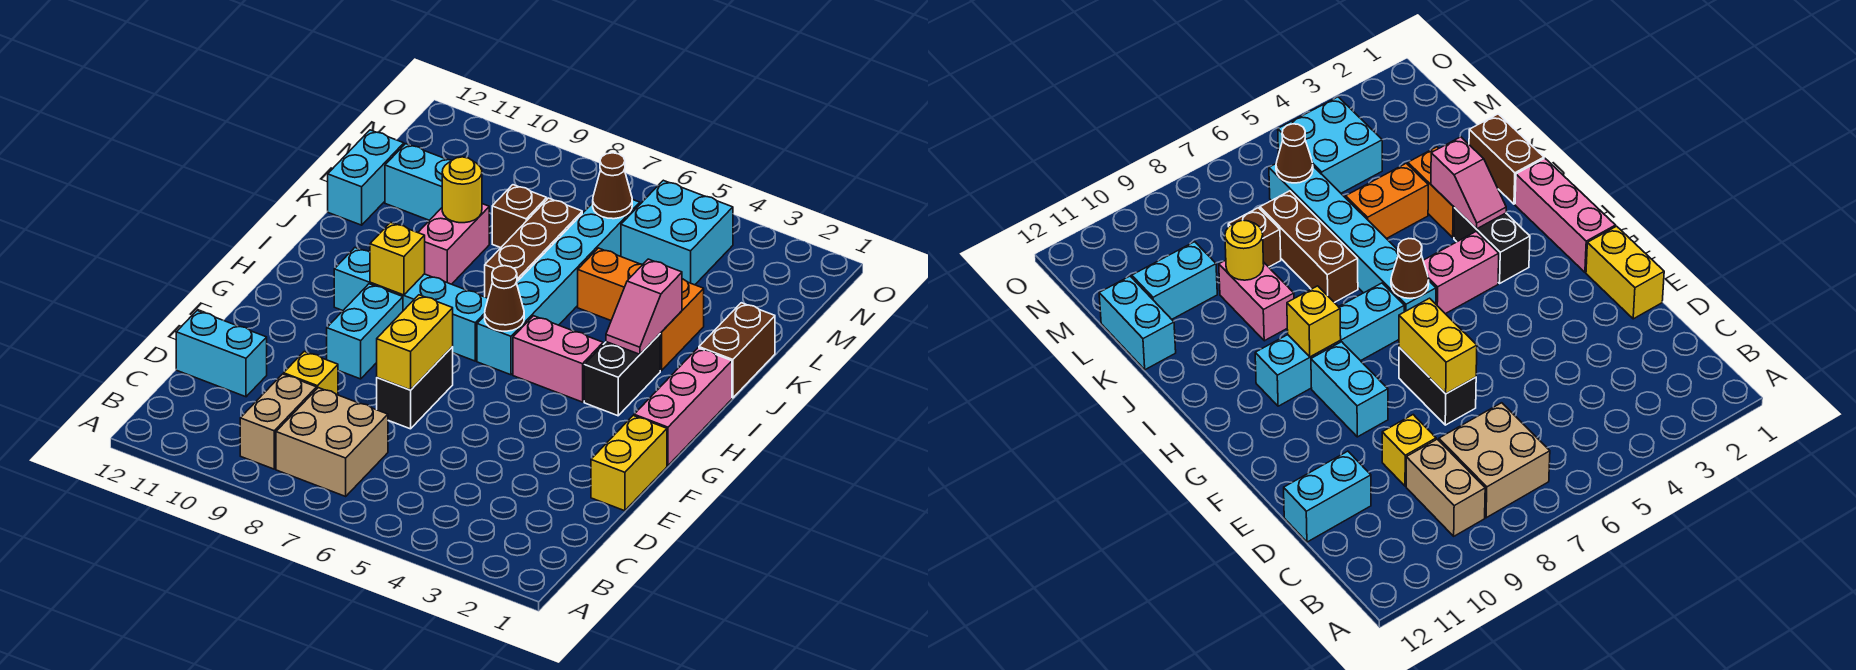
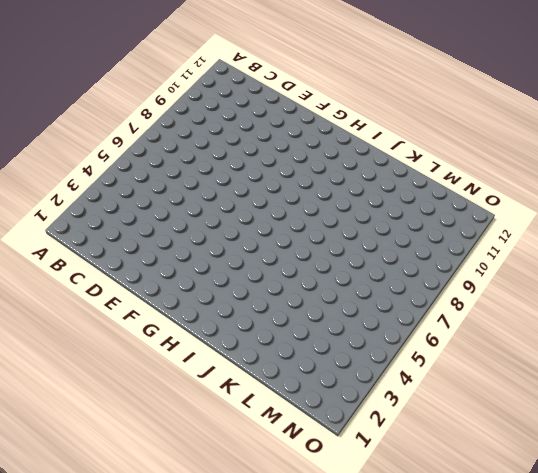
none -> tan 2x2 brick [276,388,388,496]
none -> tan 1x2 brick [240,374,317,469]
none -> yellow 1x1 brick [284,351,338,395]

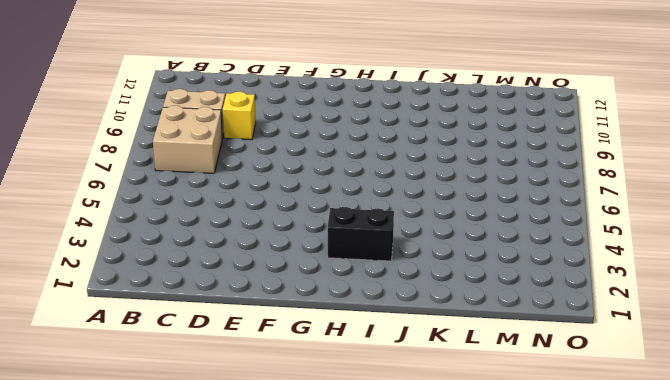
none -> cyan 1x2 brick [176,311,267,397]
none -> yellow 1x2 brick [591,416,667,511]
none -> black 1x2 brick [377,347,453,429]

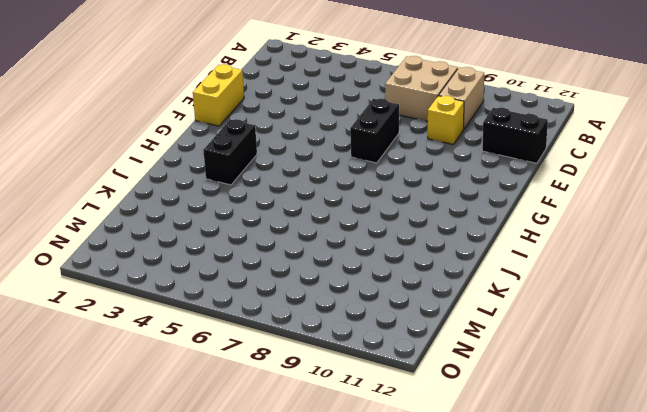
black 1x2 brick [482,108,548,163] -> cyan 1x2 brick [176,311,267,397]
none -> cyan 1x2 brick [327,284,403,379]
none -> pink 1x3 brick [634,348,732,466]
none -> pink 1x2 brick [513,316,603,402]

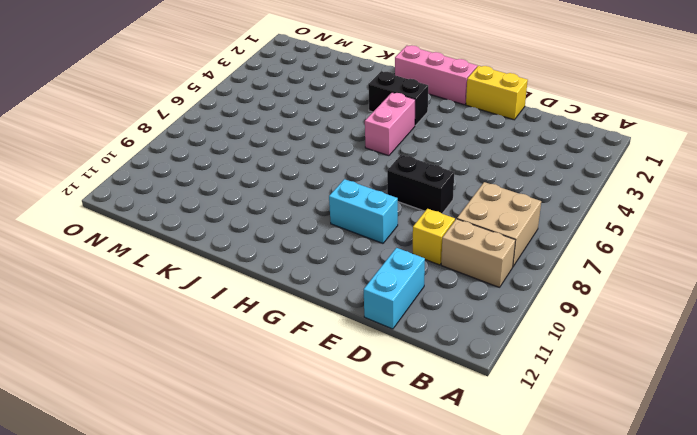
none -> cyan 1x6 brick [477,199,640,375]
none -> cyan 1x4 brick [334,248,488,361]
none -> brown 1x2 brick [699,303,775,398]

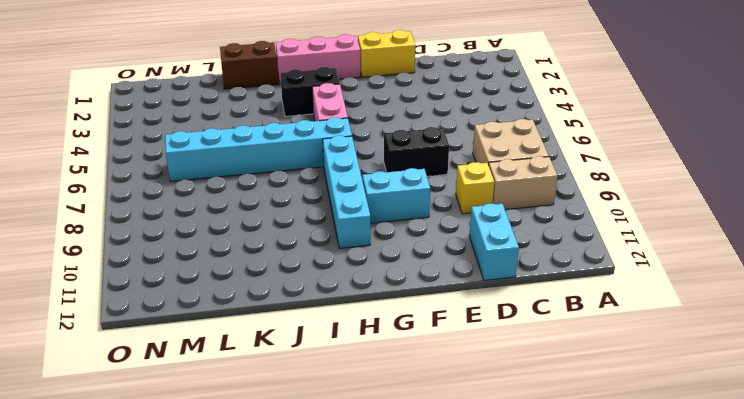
none -> orange 1x2 brick [660,279,704,371]
none -> brown 1x3 brick [485,198,582,298]
none -> pink 1x2 brick [418,204,489,284]

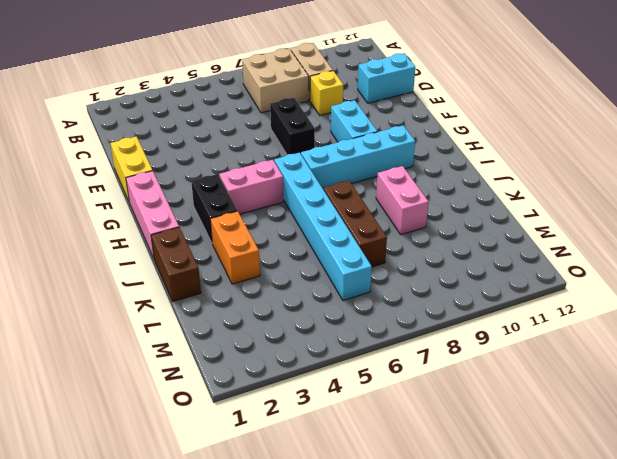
none -> orange 1x2 brick [578,248,643,320]
none -> cyan 1x2 brick [328,130,404,225]
none -> brown 1x1 brick [492,185,547,248]

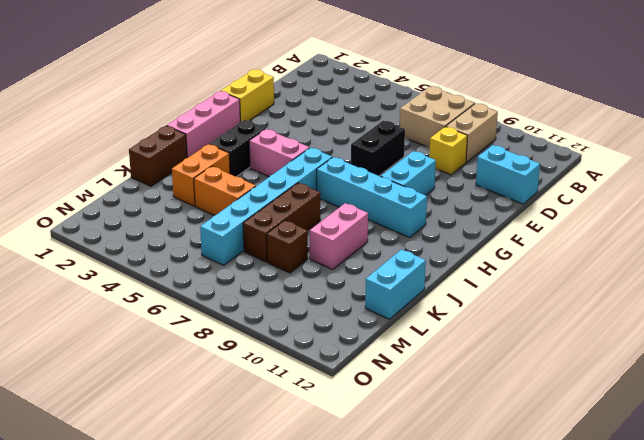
none -> cyan 1x2 brick [385,144,452,220]
none -> cyan 2x2 brick [621,180,733,285]
none -> yellow 1x2 brick [377,295,453,390]

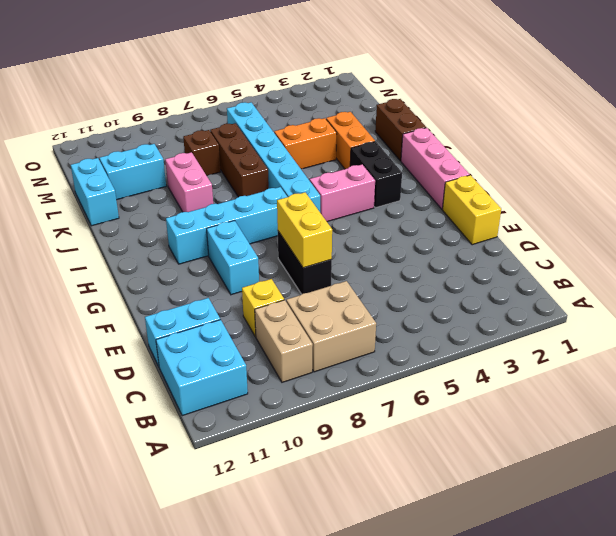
cyan 2x2 brick [156,320,248,416] -> cyan 2x2 brick moved to [621,180,733,285]
none -> brown 1x1 cone [485,266,524,331]
none -> yellow 1x1 brick [370,222,425,295]
none -> pink 1x2 slope [606,259,682,354]

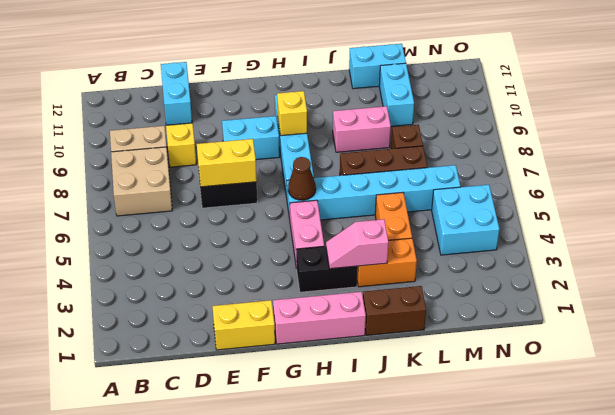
none -> yellow 1x1 round brick [442,157,482,223]
none -> brown 1x1 cone [593,153,632,219]

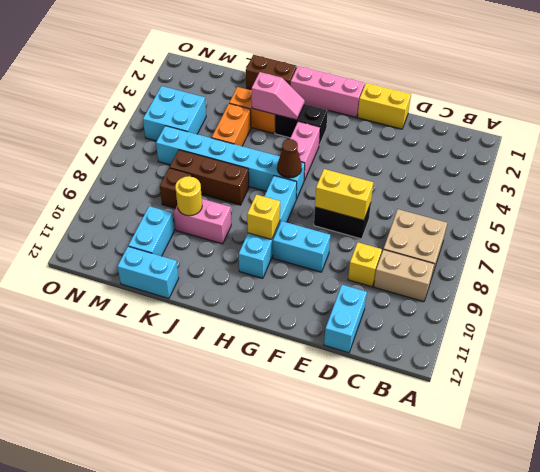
none -> brown 1x1 cone [593,153,632,219]

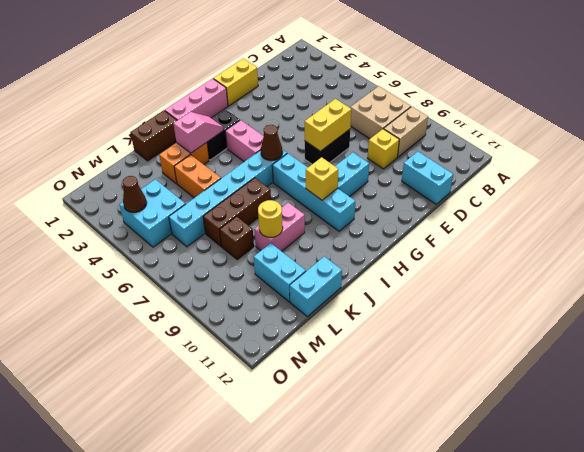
brown 1x1 cone [123,176,147,213] -> brown 1x1 cone moved to [593,153,632,219]

